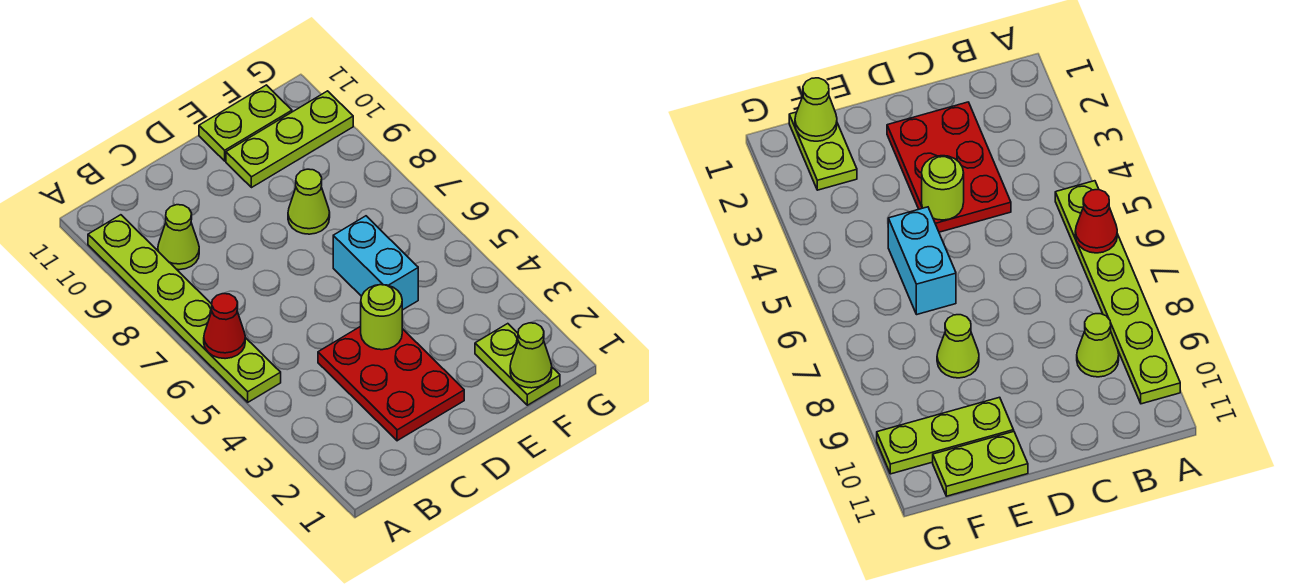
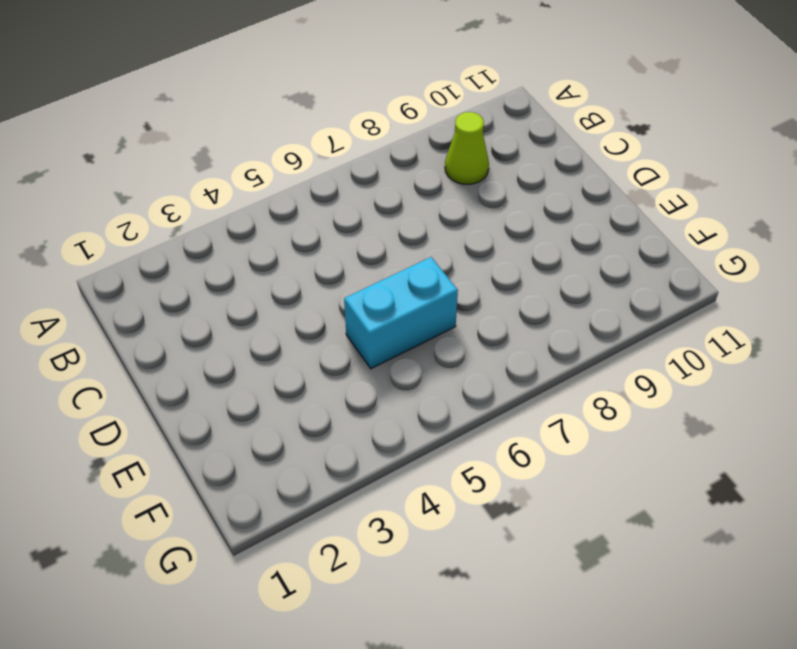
none -> lime 1x6 plate [88,215,281,402]
none -> red 2x3 plate [318,326,464,441]

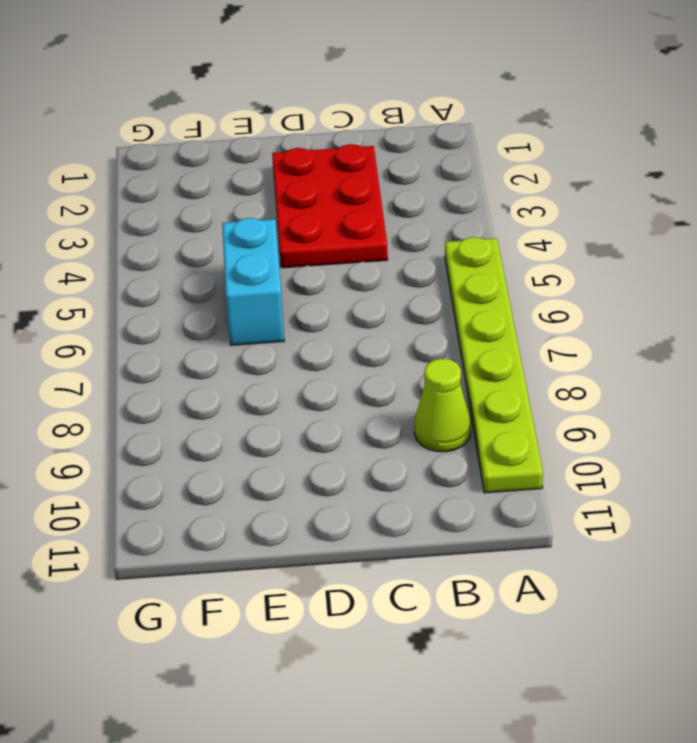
none -> lime 1x1 cone [288,169,330,234]
none -> lime 1x3 plate [226,91,353,188]

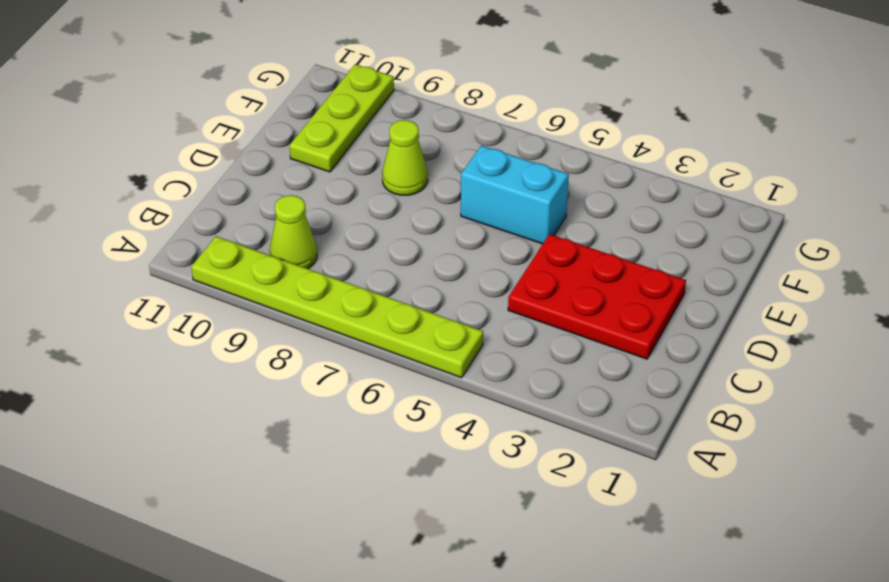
none -> lime 1x2 plate [199,85,292,161]
none -> lime 1x2 plate [475,324,560,405]

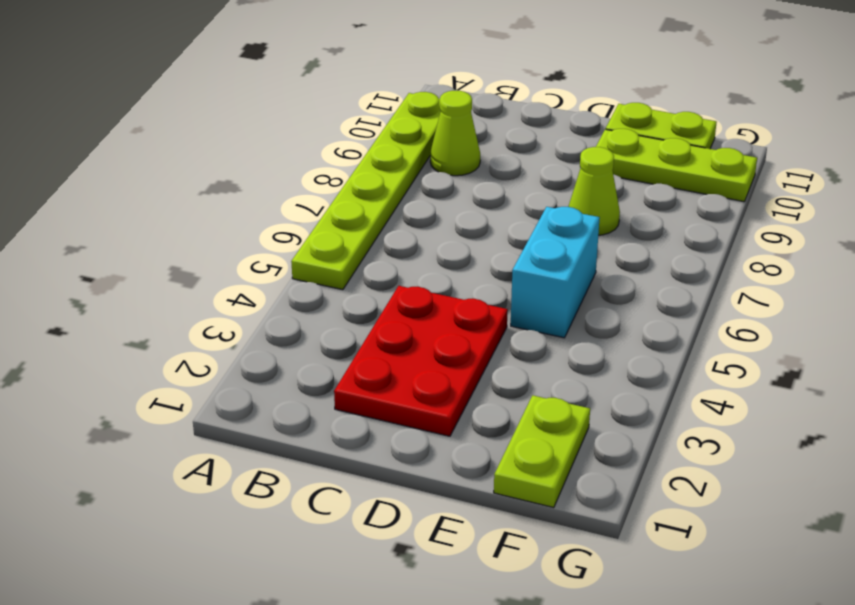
none -> red 1x1 cone [204,294,245,359]
none -> lime 1x1 round brick [361,285,402,350]

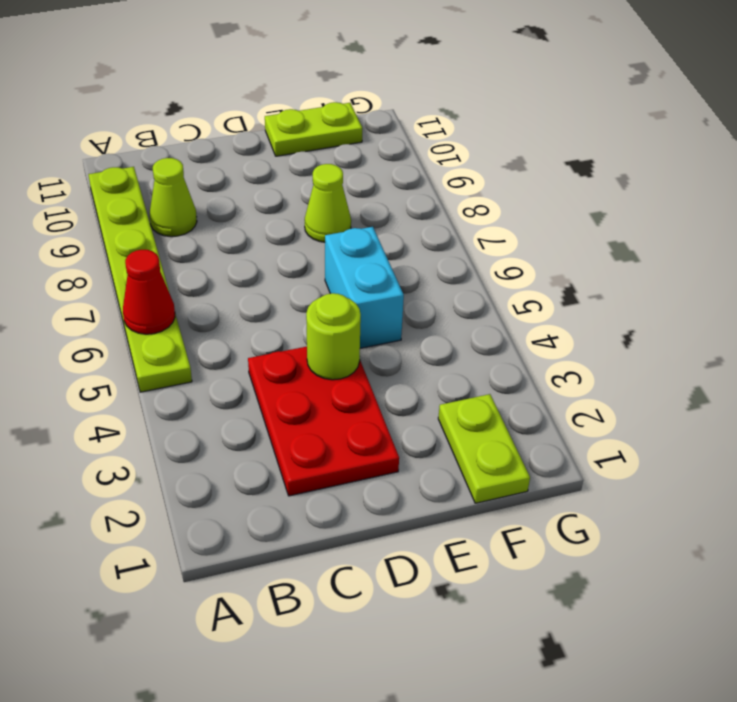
none -> lime 1x3 plate [226,91,353,188]
none -> lime 1x1 cone [510,323,552,388]

